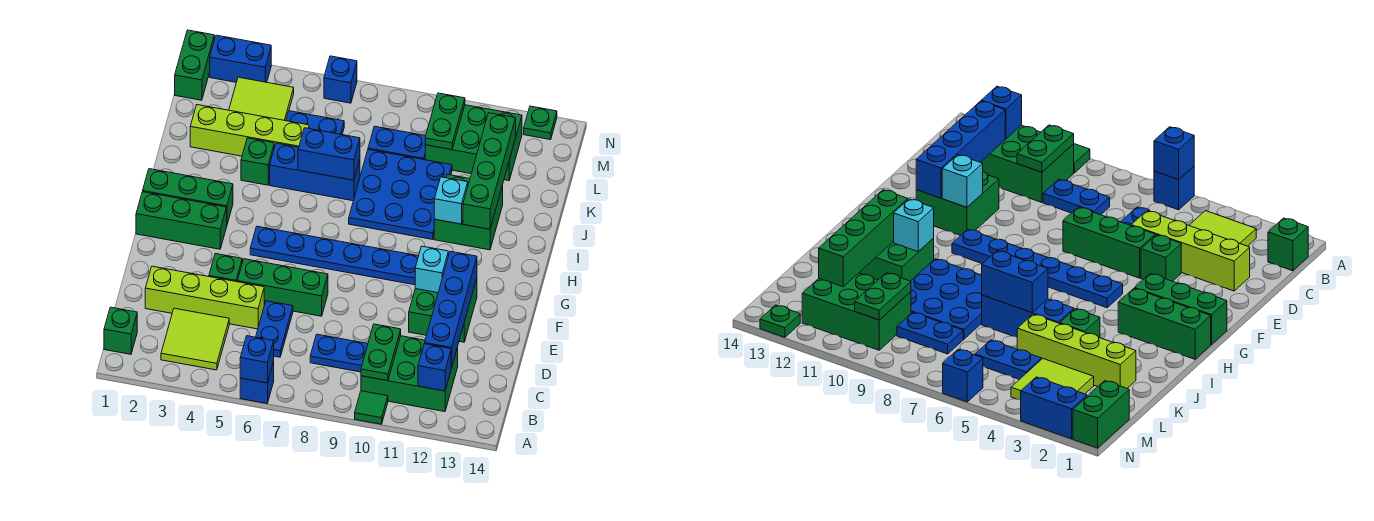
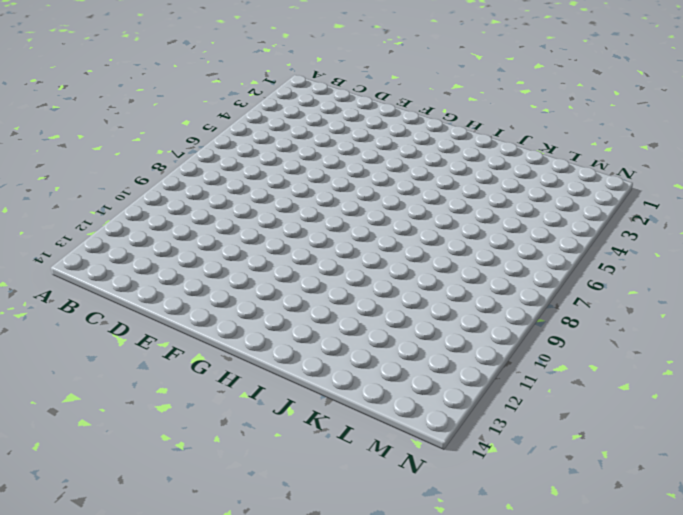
none -> blue 1x1 brick [240,362,274,403]
none -> green 1x1 tile [355,391,388,424]
none -> green 1x1 brick [104,307,137,354]
none -> lime 2x2 tile [161,308,229,370]

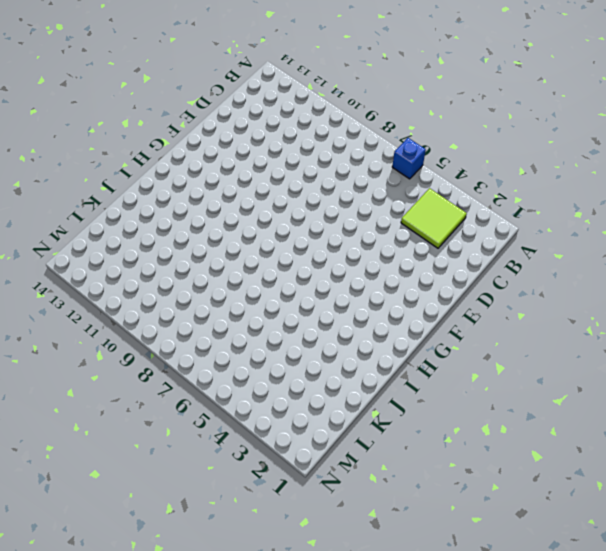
none -> green 1x1 tile [355,391,388,424]
none -> green 1x1 brick [104,307,137,354]
none -> green 2x3 brick [361,336,458,412]
none -> blue 1x2 plate [256,301,293,357]

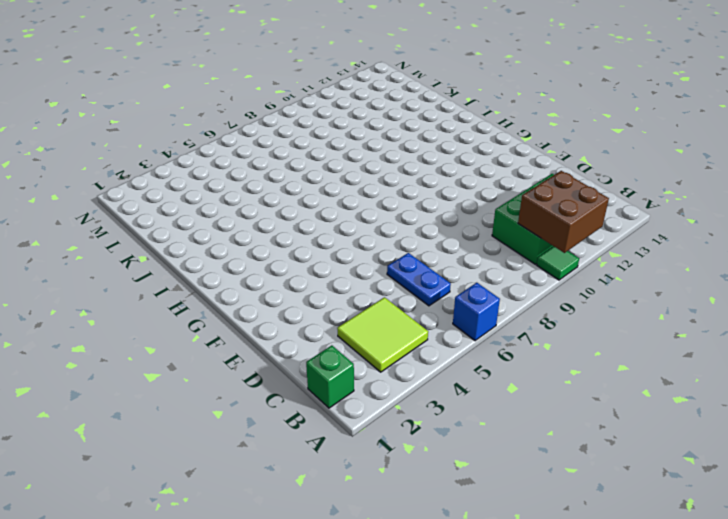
brown 2x2 brick [518,171,609,253] -> green 1x2 plate [361,324,401,381]
none -> blue 1x2 plate [310,334,368,372]
none -> lime 1x4 brick [145,266,264,329]
none -> green 1x1 brick [209,254,242,282]
none -> green 1x3 brick [238,259,328,316]

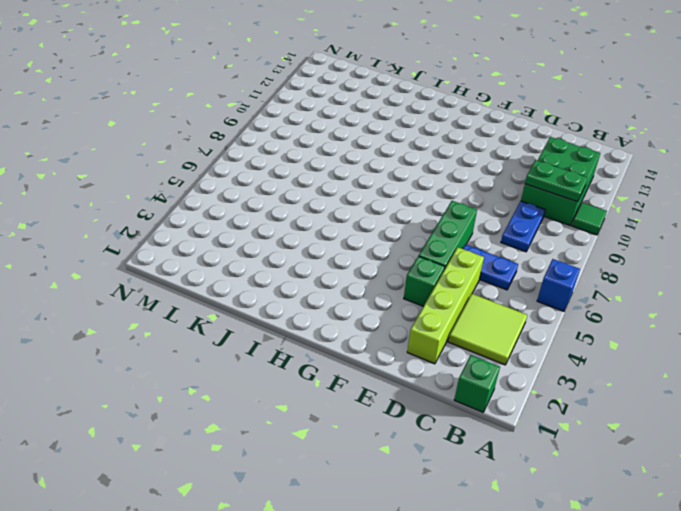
none -> green 2x2 brick [409,279,477,342]
none -> green 1x3 brick [136,192,227,249]
none -> blue 1x6 plate [250,226,418,285]
none -> green 1x3 brick [143,169,233,224]

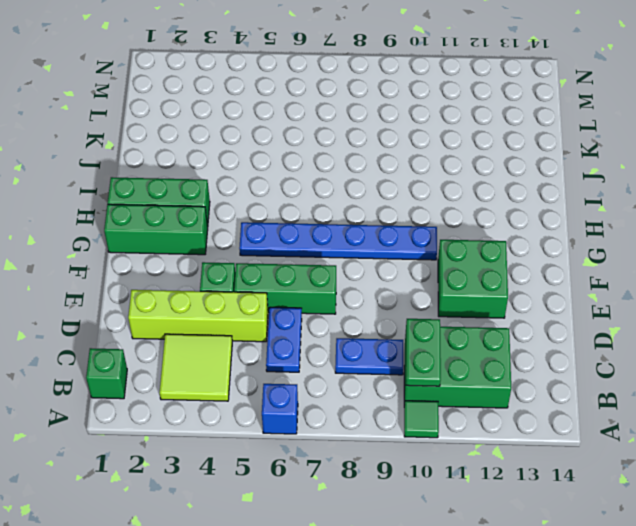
none -> blue 3x3 plate [349,150,452,240]
none -> green 2x2 brick [434,174,503,250]
none -> green 1x1 brick [241,138,274,185]
none -> blue 1x3 brick [270,143,360,201]

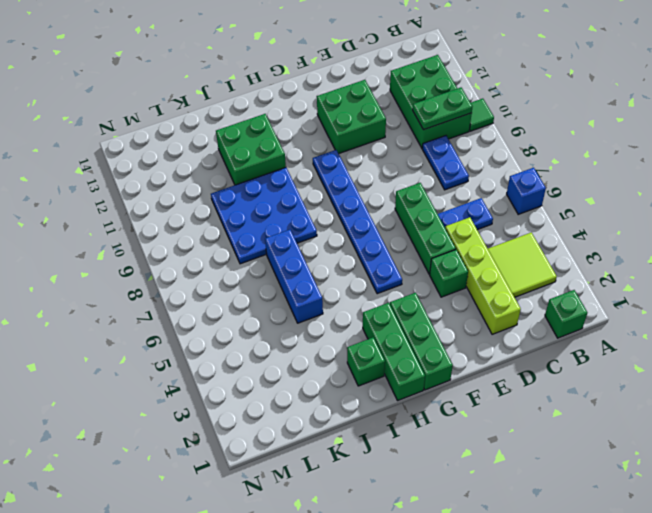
green 1x1 brick [347,338,385,386] -> green 1x1 brick moved to [241,138,274,185]
none -> lime 1x4 brick [190,105,309,156]
none -> lime 2x2 tile [229,77,294,121]
none -> blue 1x2 plate [286,111,344,135]
none -> blue 1x2 plate [368,126,426,160]

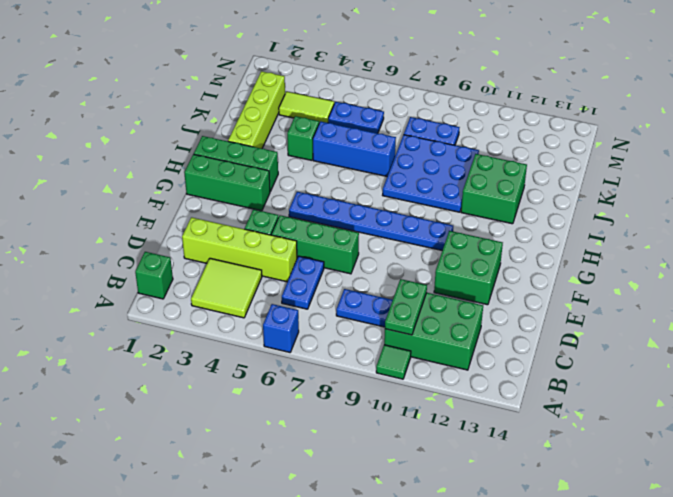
lime 1x4 brick [228,71,285,149] -> lime 1x4 brick turned to [190,105,309,156]
lime 1x2 tile [279,92,334,123] -> lime 2x2 tile [229,77,294,121]
none -> green 2x3 brick [425,105,522,181]
none -> green 1x2 brick [175,30,214,100]
none -> blue 1x2 brick [210,35,271,82]
none -> blue 1x1 brick [324,56,357,103]

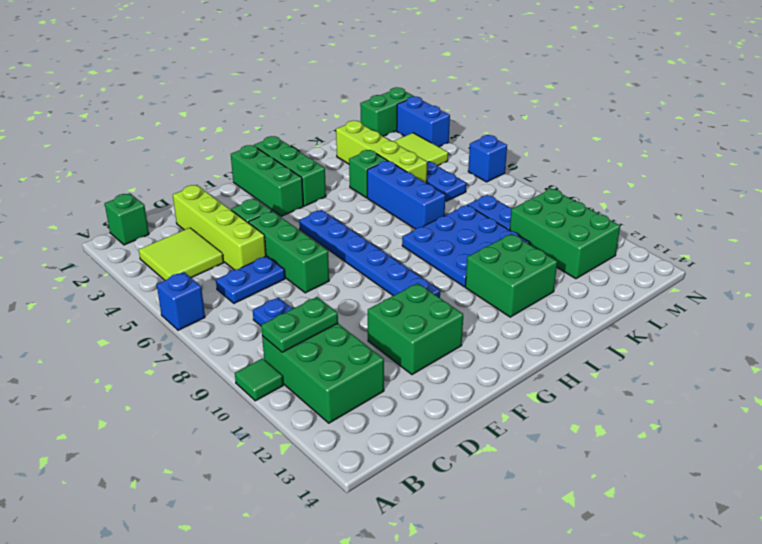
none -> green 1x1 plate [524,106,557,140]
none -> blue 1x1 brick [240,336,274,383]
none -> blue 1x1 brick [418,344,451,391]
none -> blue 1x4 brick [424,251,477,368]

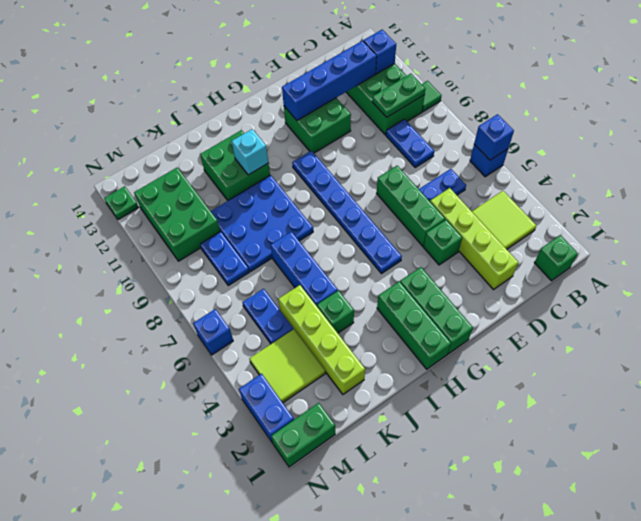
none -> cyan 1x1 brick [415,246,448,293]
none -> green 1x4 brick [463,113,516,229]
none -> blue 1x2 brick [298,128,360,180]
none -> green 1x2 plate [425,93,465,150]

